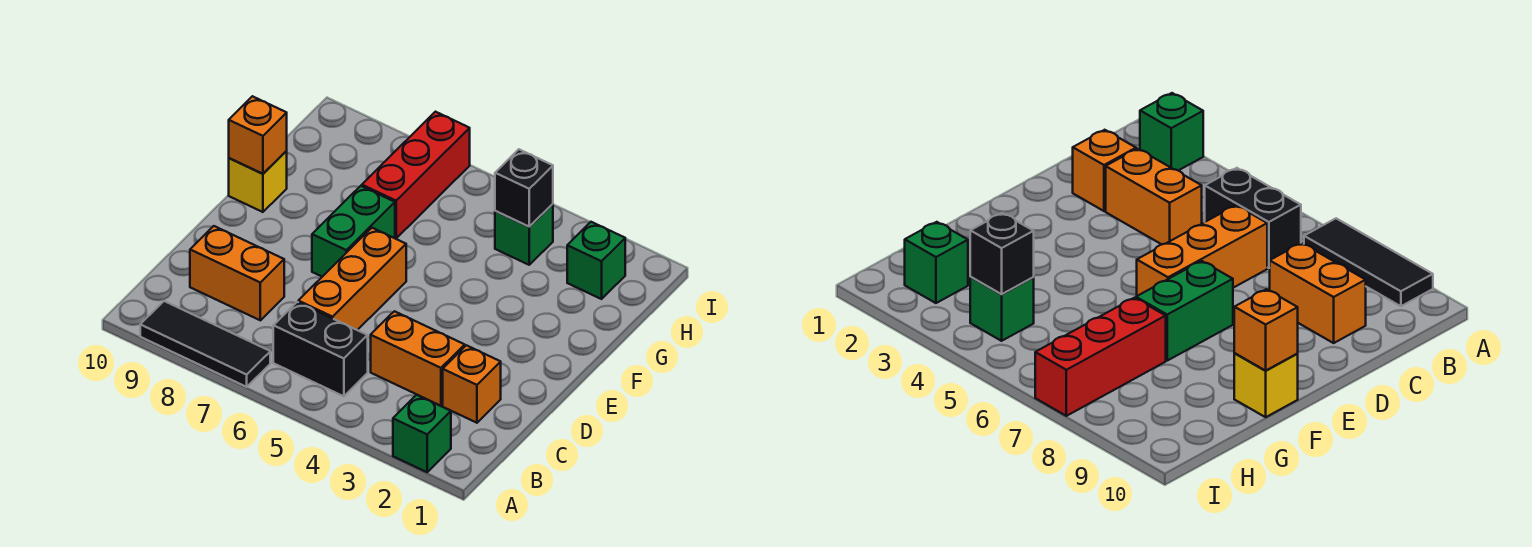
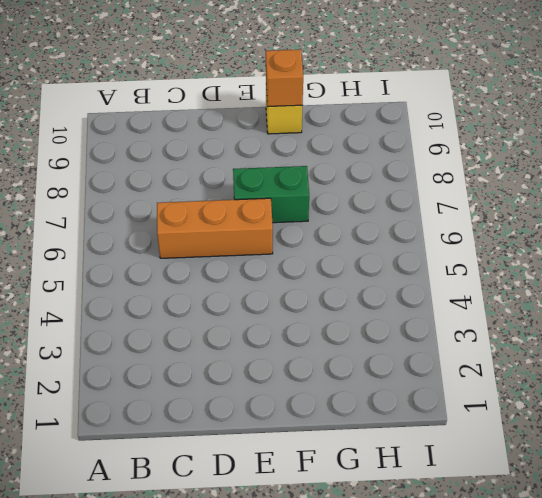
none -> green 1x1 brick [393,395,451,472]
none -> black 1x3 tile [140,301,270,387]
none -> black 1x2 brick [273,302,368,396]

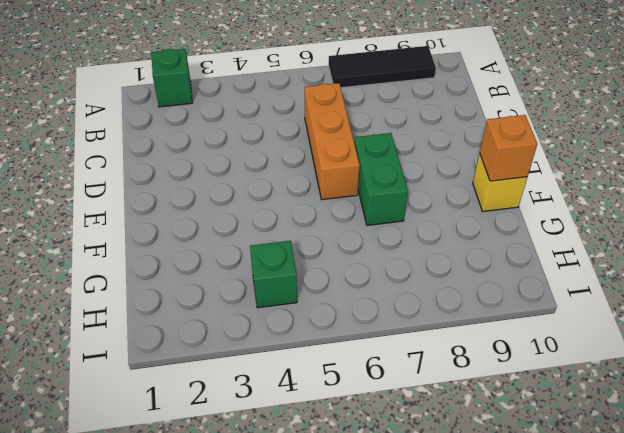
none -> black 1x2 brick [273,302,368,396]
none -> orange 1x1 brick [443,345,501,423]
none -> orange 1x2 brick [371,311,465,406]

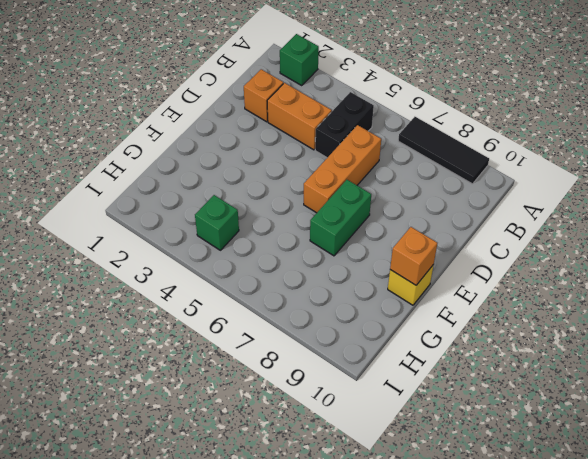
black 1x2 brick [315,92,374,158] -> black 1x2 brick turned to [273,302,368,396]
none -> orange 1x2 brick [190,226,284,320]
none -> red 1x3 brick [362,112,470,239]
none -> green 1x1 brick [567,222,625,299]

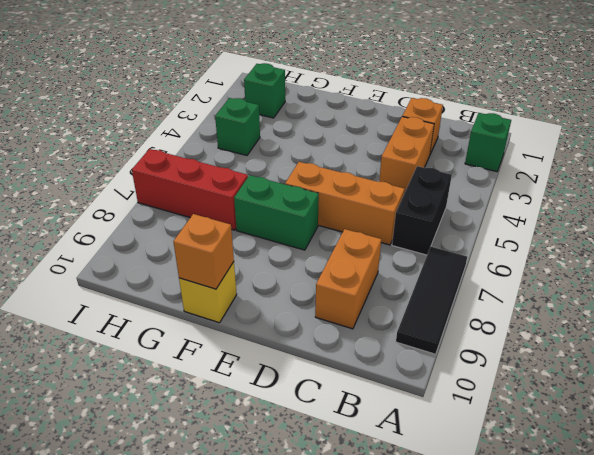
none -> black 1x1 brick [495,149,553,227]

